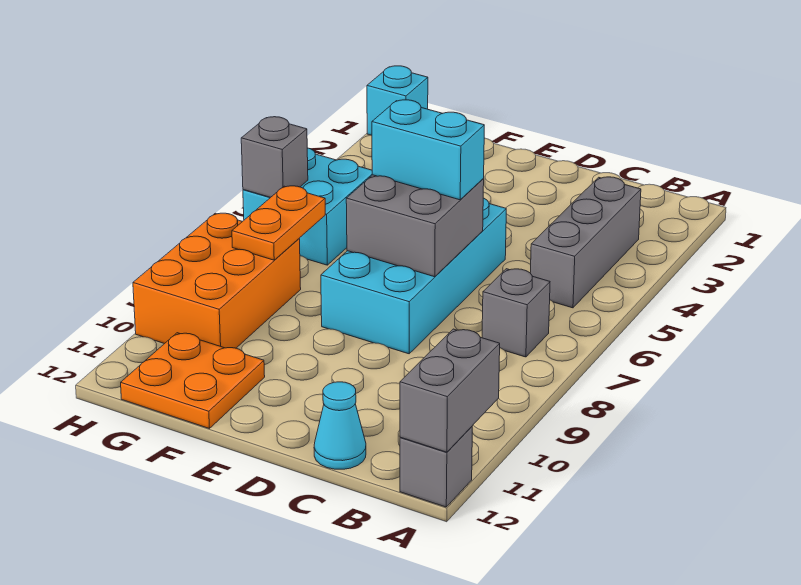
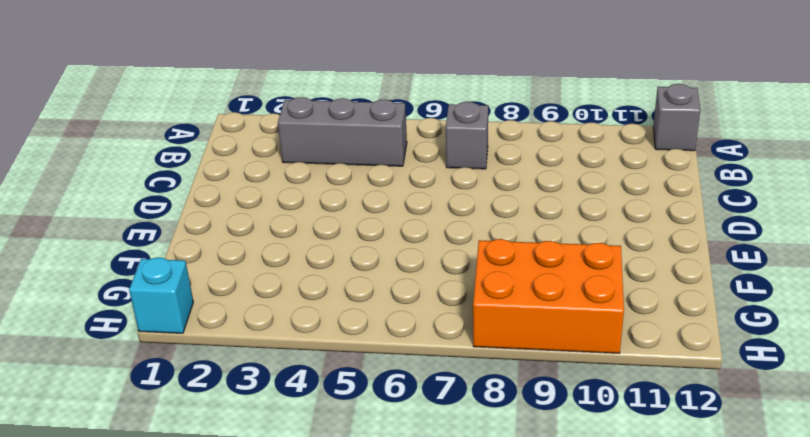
none -> cyan 1x1 cone [314,382,366,469]
none -> cyan 2x4 brick [321,198,506,354]
none -> orange 2x2 plate [121,333,265,429]

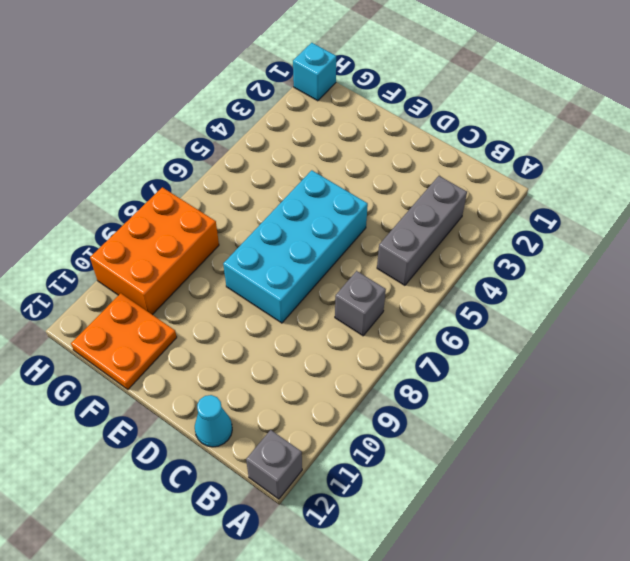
none -> cyan 2x2 brick [243,148,372,265]
none -> grey 1x2 brick [400,329,500,452]
none -> grey 2x2 brick [346,175,484,277]

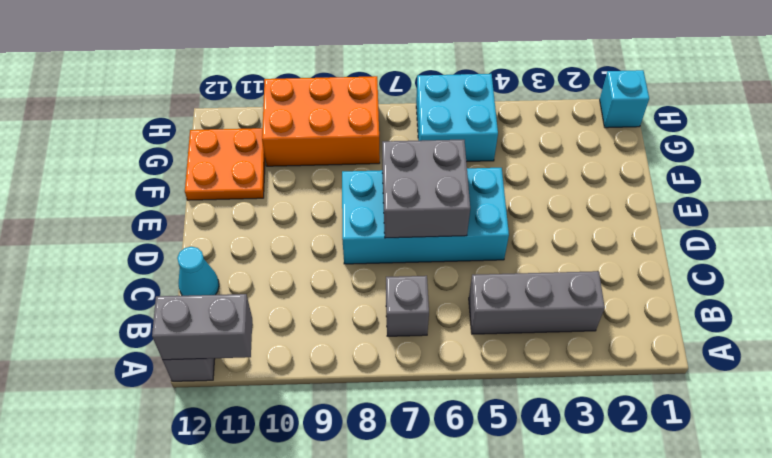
none -> orange 1x2 plate [232,186,325,260]
none -> grey 1x1 brick [241,117,308,197]
none -> cyan 1x2 brick [372,100,484,200]

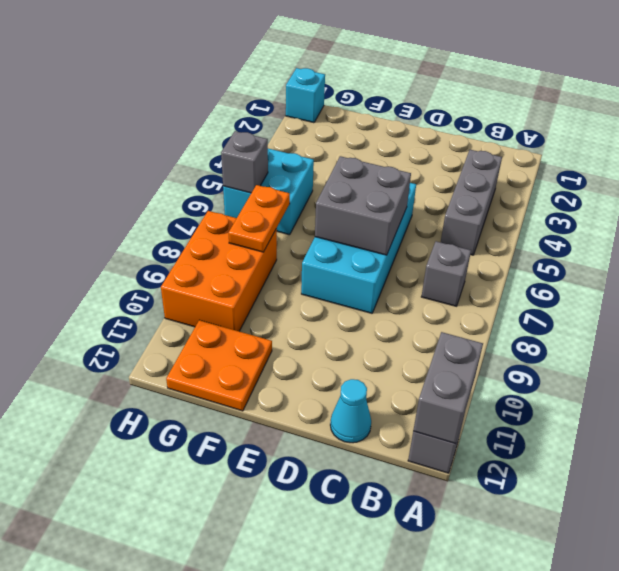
none -> cyan 1x2 brick [372,100,484,200]

